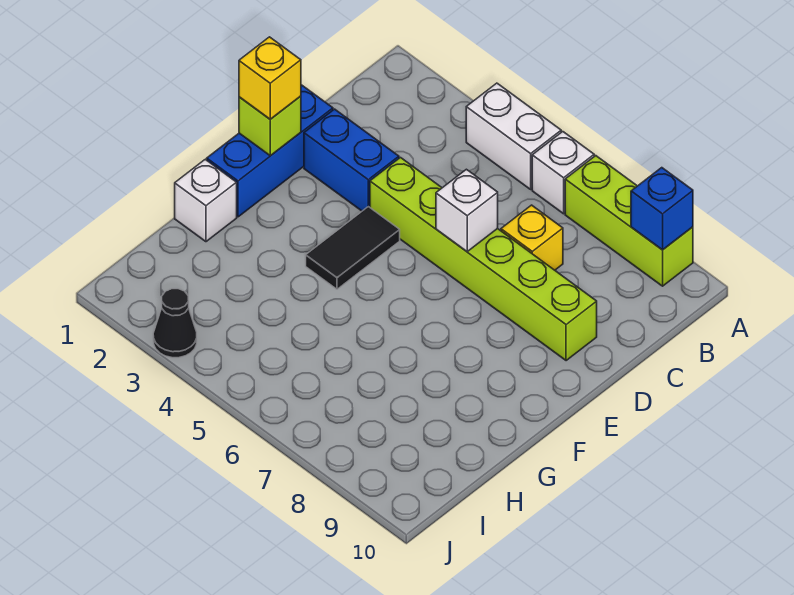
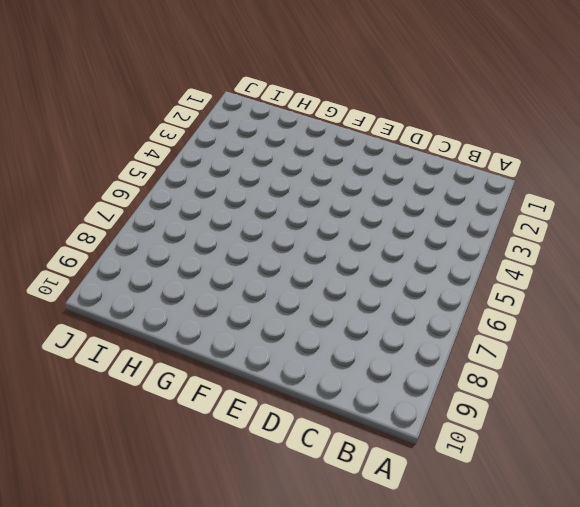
none -> white 1x2 brick [466,83,561,189]
none -> white 1x1 brick [532,132,594,214]
none -> lime 1x3 brick [565,156,693,286]

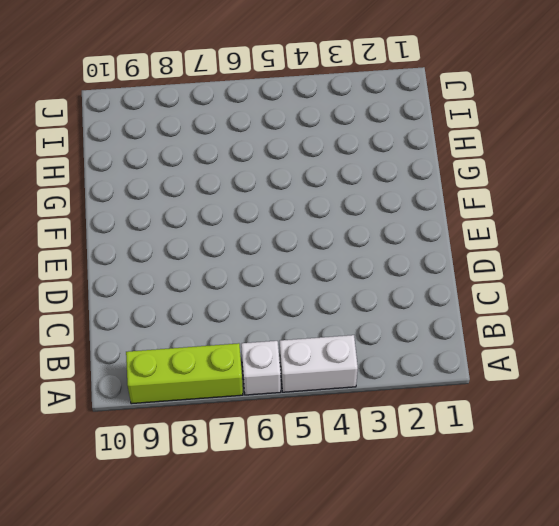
none -> yellow 1x1 brick [501,205,563,270]
none -> blue 1x3 brick [207,85,333,217]
none -> blue 1x2 brick [304,109,399,211]

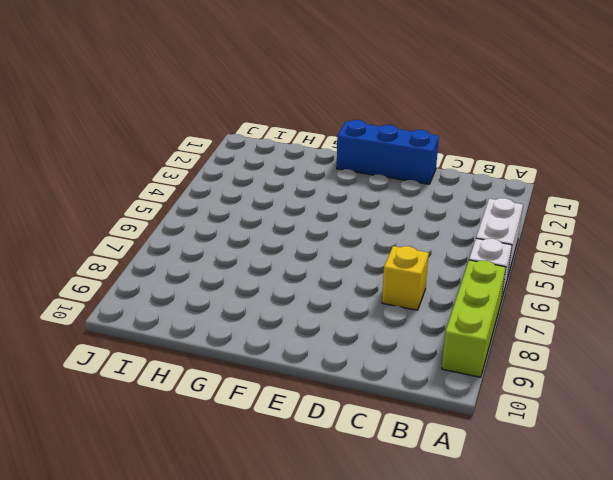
none -> blue 1x2 brick [304,109,399,211]
none -> lime 1x6 brick [370,158,597,361]
none -> black 1x2 tile [306,207,400,289]

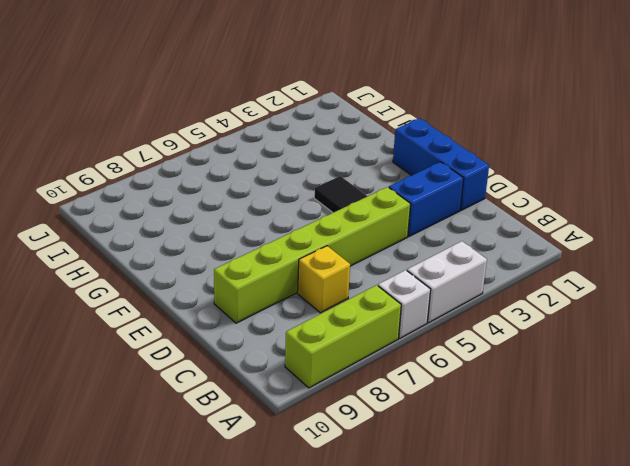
none -> white 1x1 brick [175,159,237,242]
none -> black 1x1 cone [153,289,197,358]
none -> blue 1x1 brick [631,168,693,250]

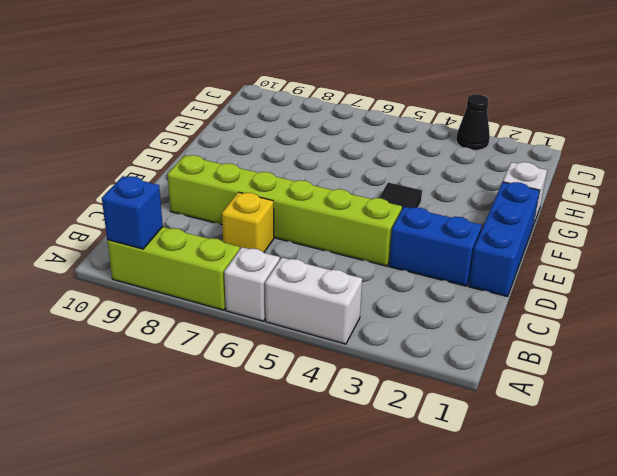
none -> white 1x1 brick [436,169,498,252]
none -> lime 1x1 brick [239,96,301,156]
none -> yellow 1x1 brick [239,37,301,119]

